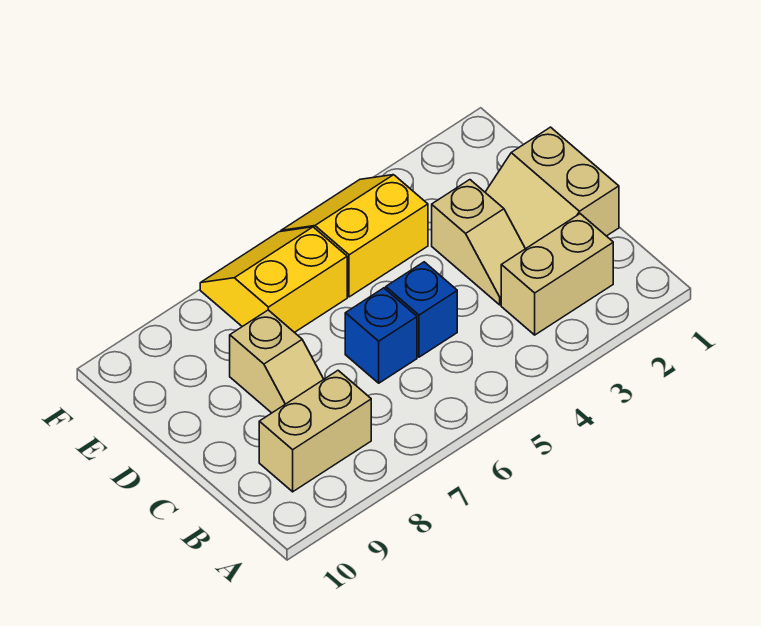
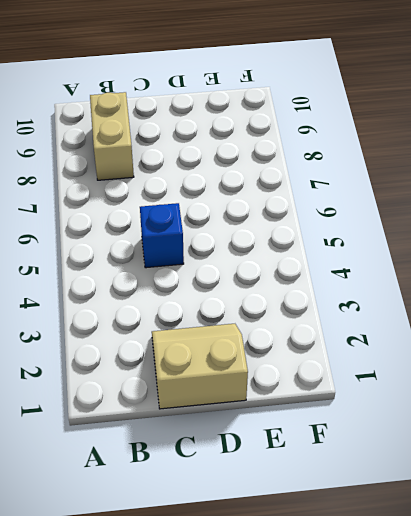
none -> tan 1x2 brick [501,214,613,335]
none -> tan 1x2 slope [432,180,525,305]

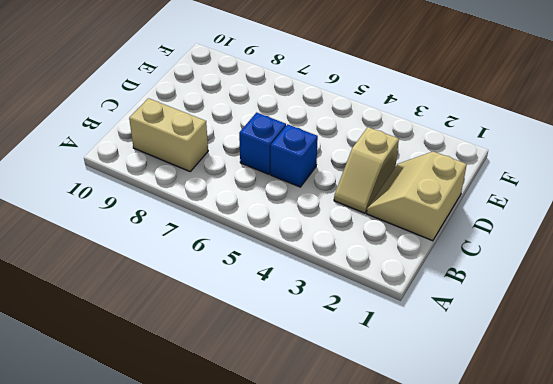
none -> tan 1x2 brick [501,214,613,335]
none -> tan 1x2 slope [230,310,324,413]

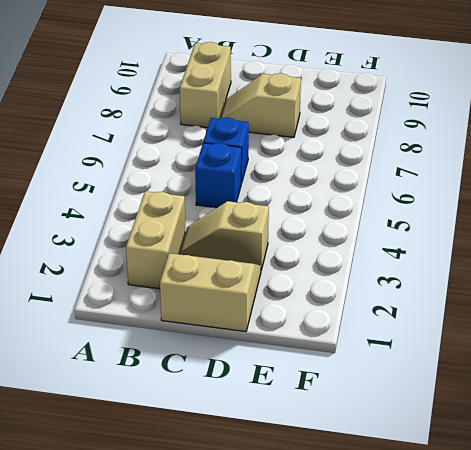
none -> yellow 2x2 slope [281,175,428,297]
none -> yellow 2x2 slope [200,227,347,333]

